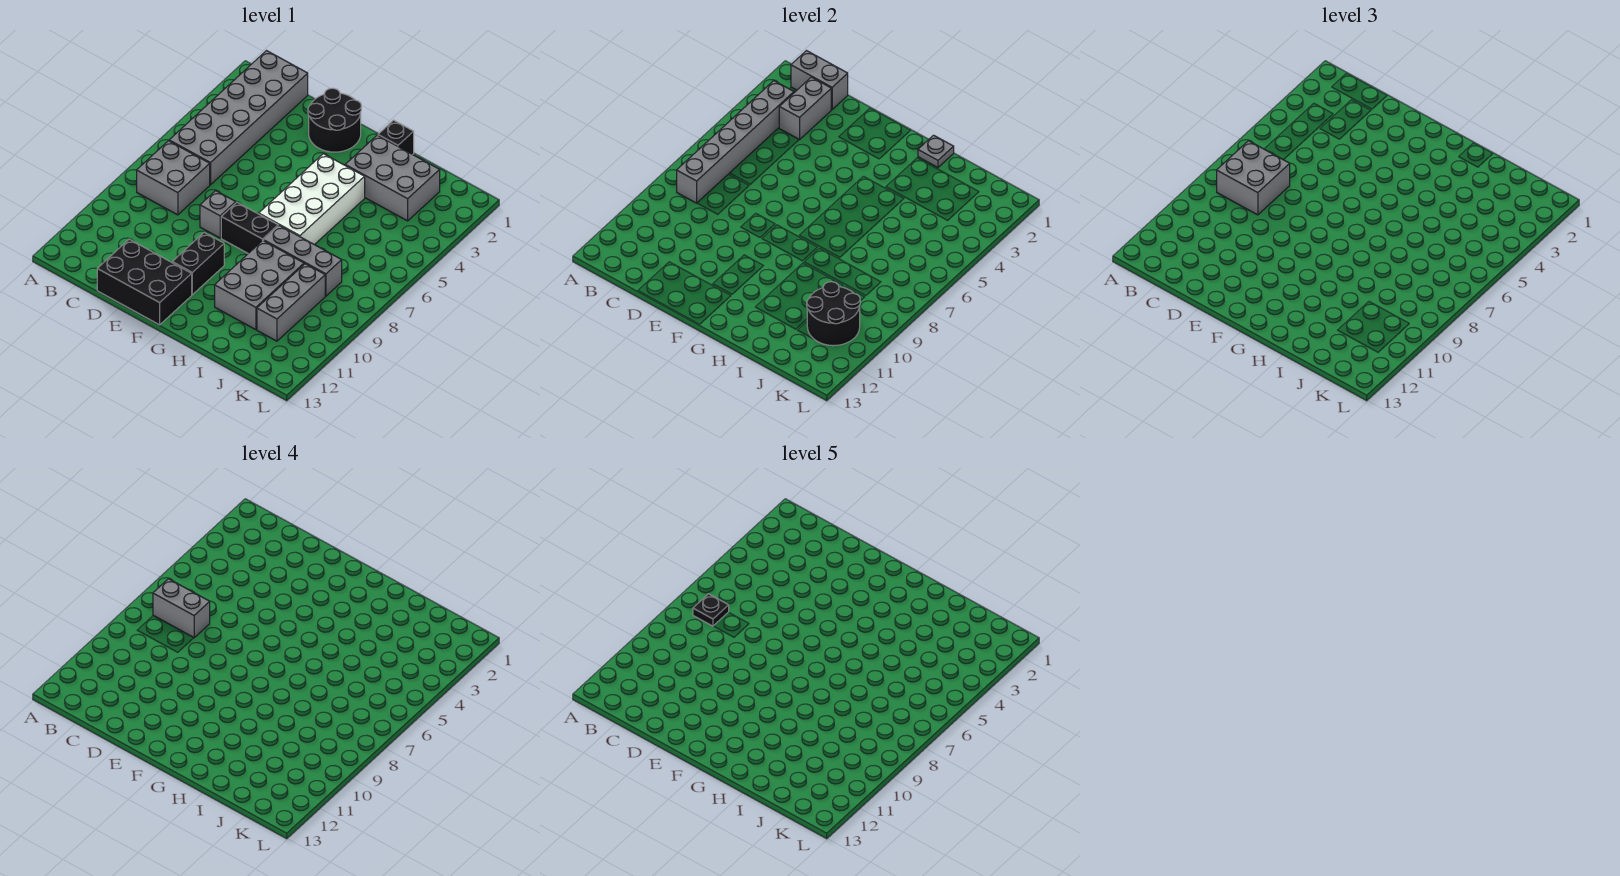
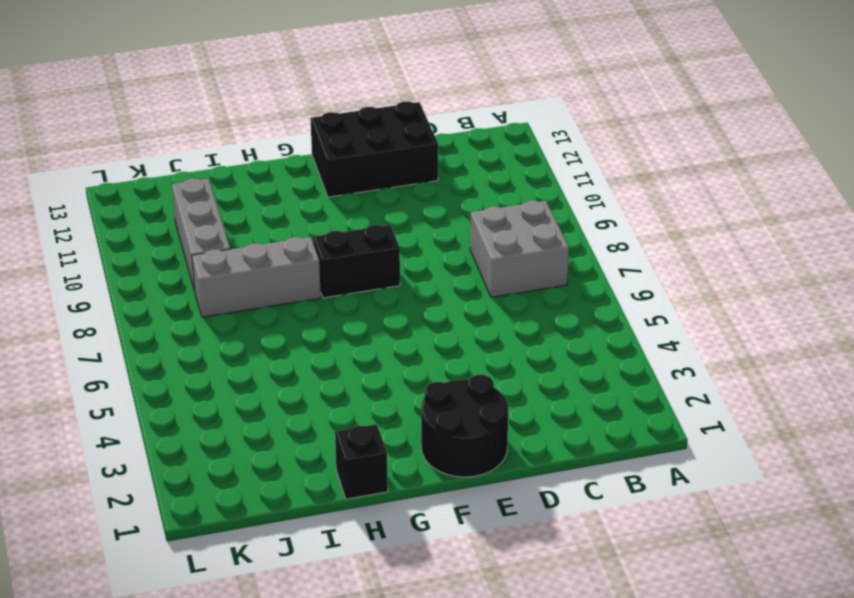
none -> grey 2x6 brick [169,51,308,185]
none -> grey 1x1 brick [200,191,236,238]
none -> black 1x2 brick [172,232,224,295]

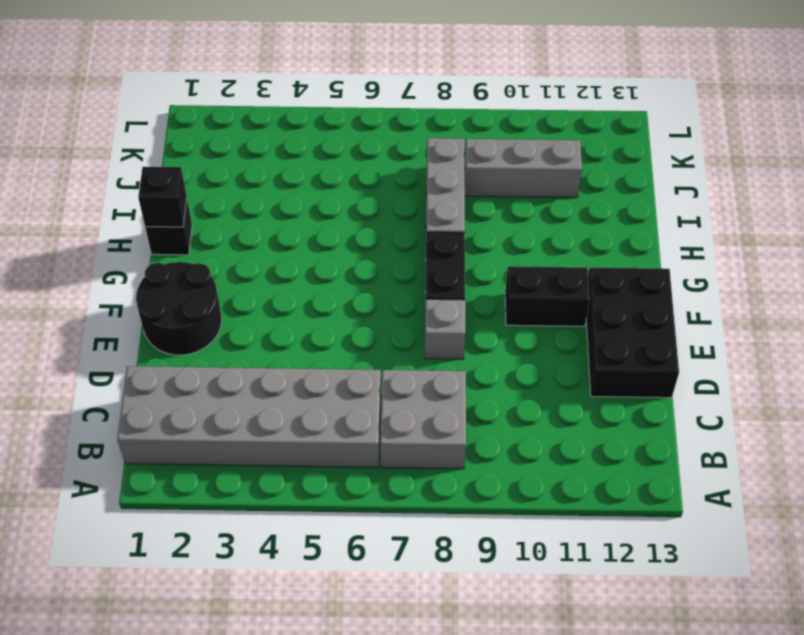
black 1x1 brick [138,167,187,227] -> grey 1x1 plate [918,135,954,168]
none -> white 2x4 brick [259,154,365,245]
none -> grey 2x3 brick [345,135,440,221]
none -> grey 2x3 brick [215,241,304,330]

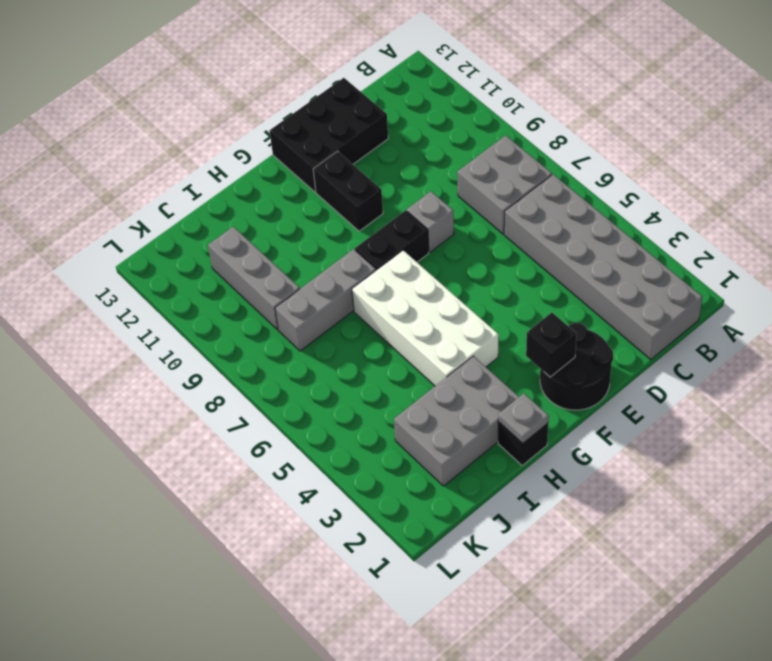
black 1x1 brick [526,313,577,377] -> none
none -> grey 2x3 brick [215,241,304,330]
none -> grey 1x2 brick [791,51,848,109]
none -> grey 1x6 brick [677,81,794,203]

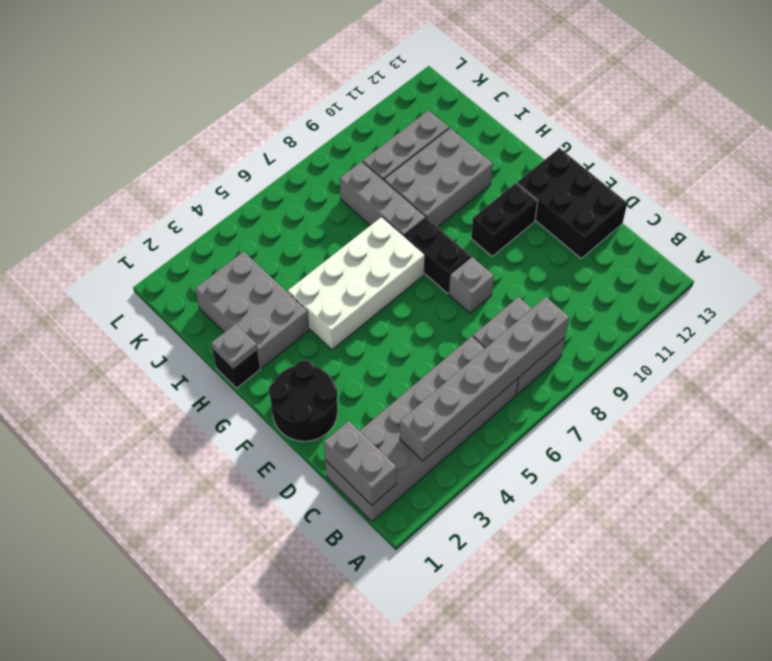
none -> grey 1x2 brick [779,77,832,140]
none -> black 2x2 round brick [807,282,860,346]
none -> grey 2x2 brick [1217,141,1290,215]

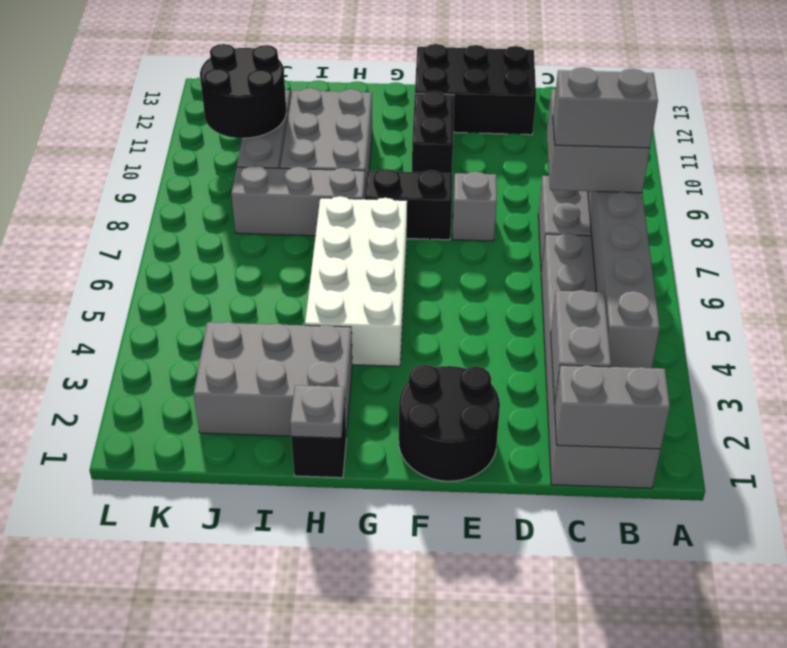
none -> black 1x1 plate [693,594,729,626]

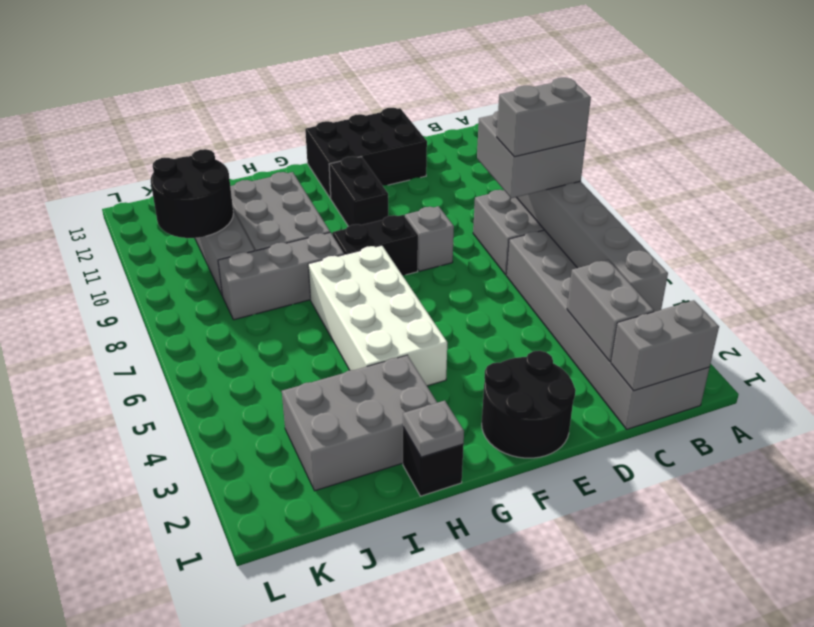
none -> black 1x1 plate [693,594,729,626]

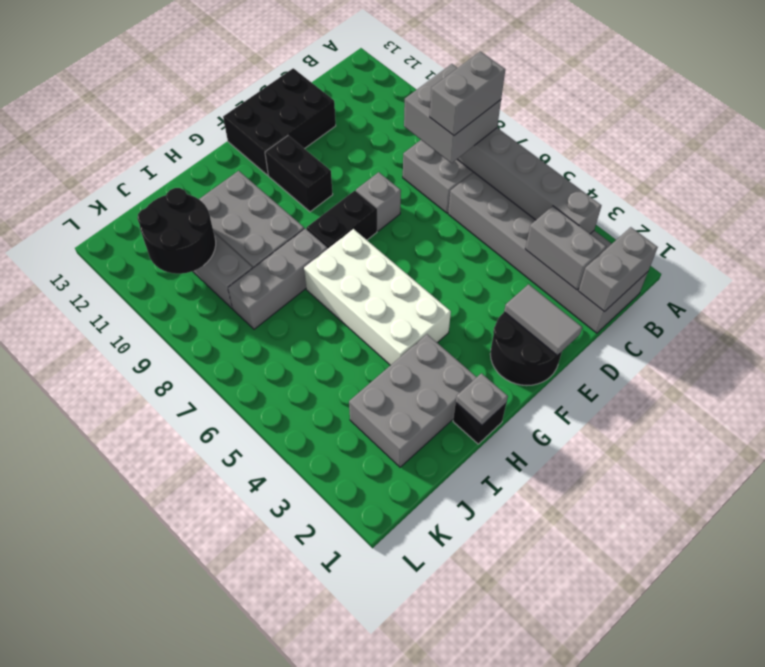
grey 1x2 tile [504,284,582,355] -> none
none -> black 1x1 plate [693,594,729,626]

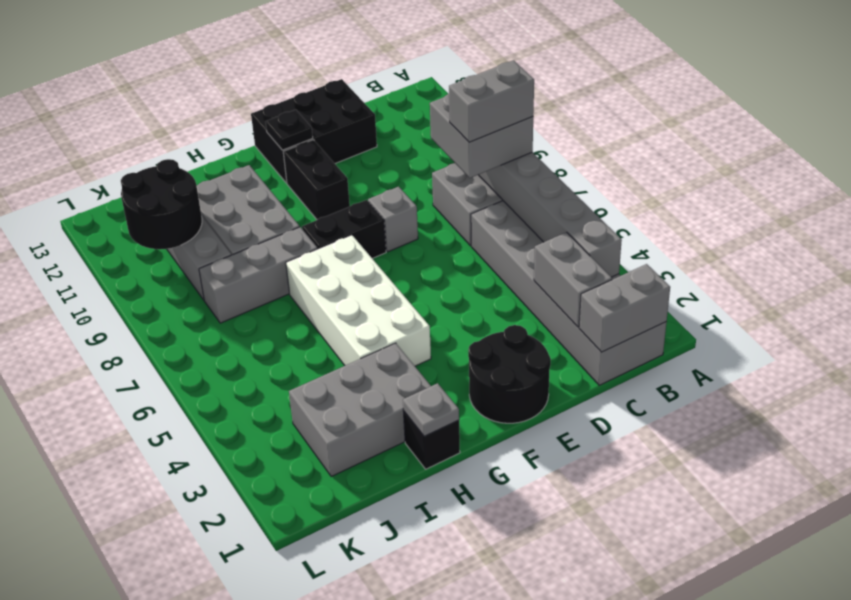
black 1x1 plate [266,110,313,150] -> black 1x1 plate moved to [693,594,729,626]

